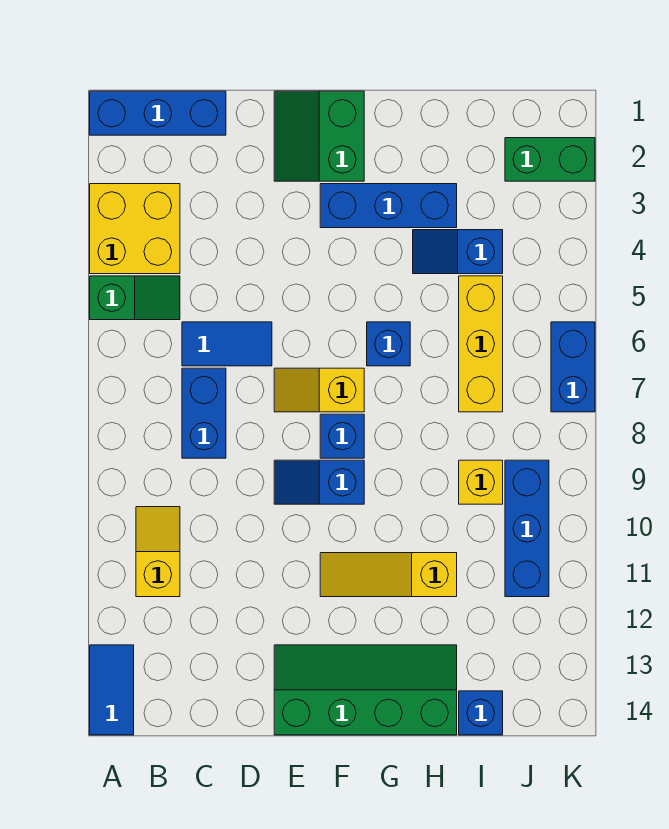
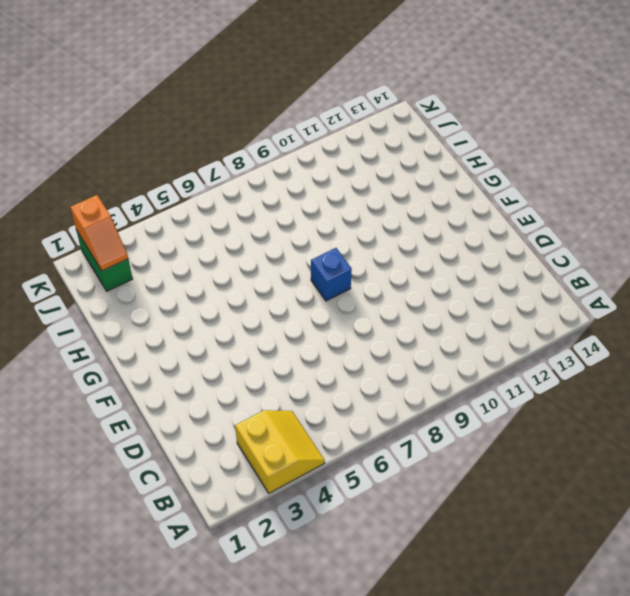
yellow 2x2 slope [235,410,325,493] -> yellow 2x2 brick [90,184,180,274]
orange 1x2 slope [71,195,128,271] -> none
none -> blue 1x3 brick [90,91,226,135]
none -> green 1x2 slope [90,276,180,320]
none -> blue 1x2 tile [90,645,134,735]

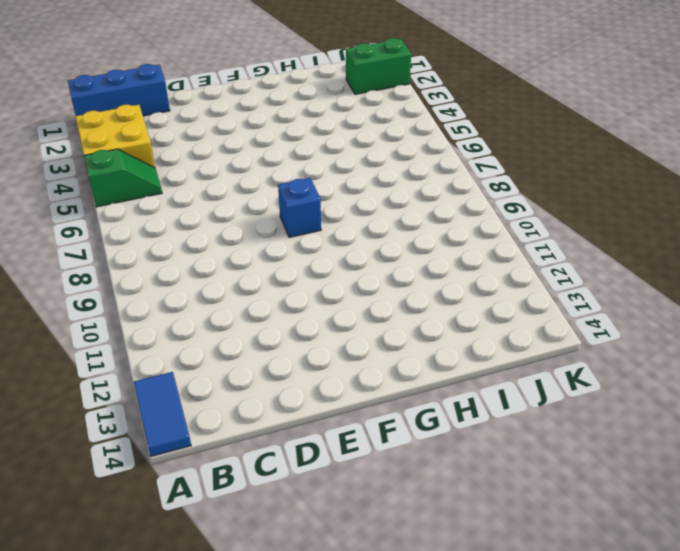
none -> yellow 1x2 slope [136,507,180,597]
none -> blue 1x2 tile [182,322,272,366]
none -> blue 1x2 brick [182,368,226,458]

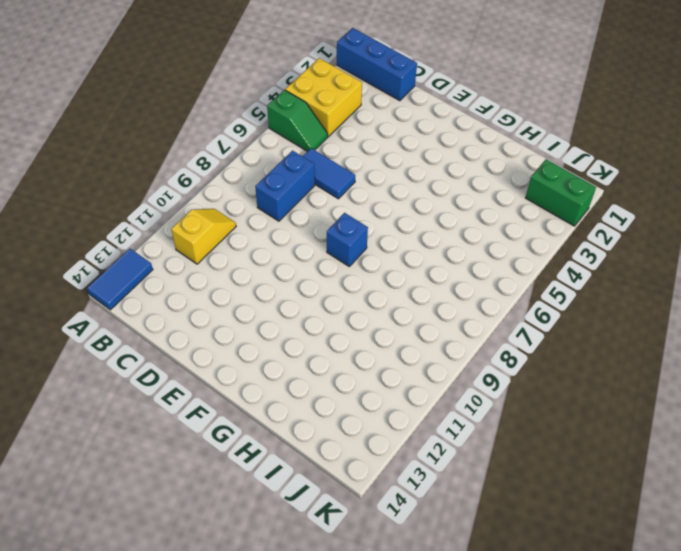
none -> green 2x2 slope [274,91,364,181]
none -> yellow 1x2 slope [274,368,364,412]
none -> blue 1x2 slope [274,460,364,504]

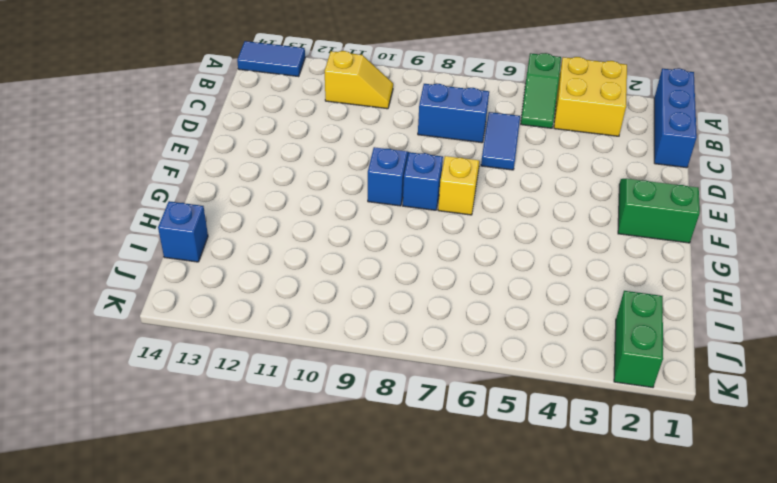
none -> green 2x4 slope [274,645,457,735]
none -> blue 1x3 brick [320,184,457,228]
none -> yellow 1x3 slope [320,553,457,597]

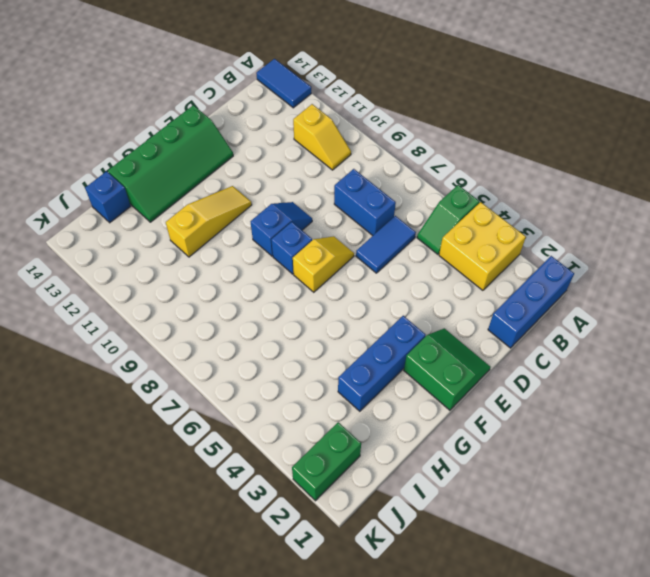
none -> blue 1x1 brick [367,322,410,366]
none -> blue 1x2 slope [413,230,503,274]
none -> yellow 1x3 brick [459,276,503,412]

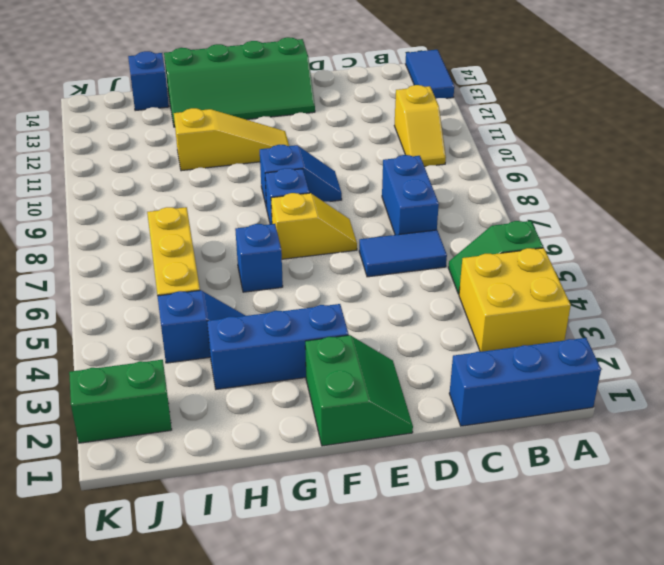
none -> yellow 1x1 brick [459,460,503,504]
none -> blue 1x3 brick [505,460,549,597]
none -> blue 1x2 brick [551,322,595,412]

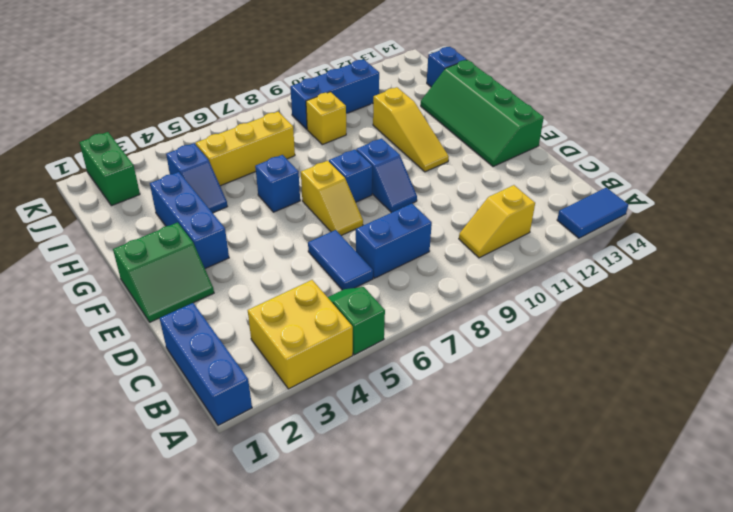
none -> blue 1x2 brick [551,322,595,412]

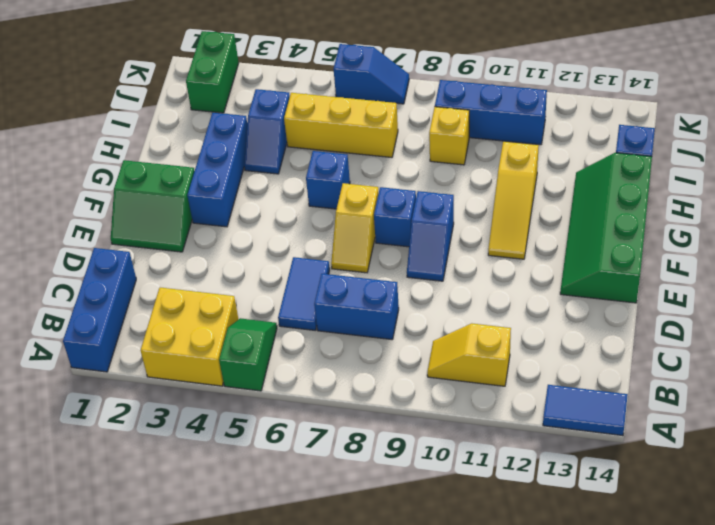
blue 1x2 slope [333,44,409,104] -> blue 1x2 brick [551,322,595,412]

